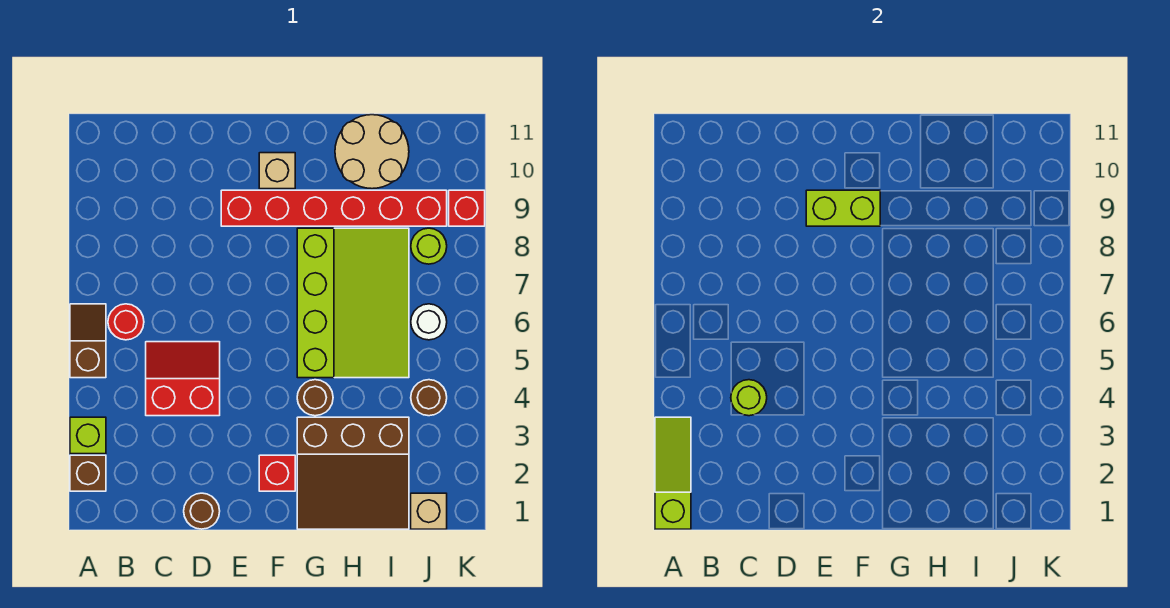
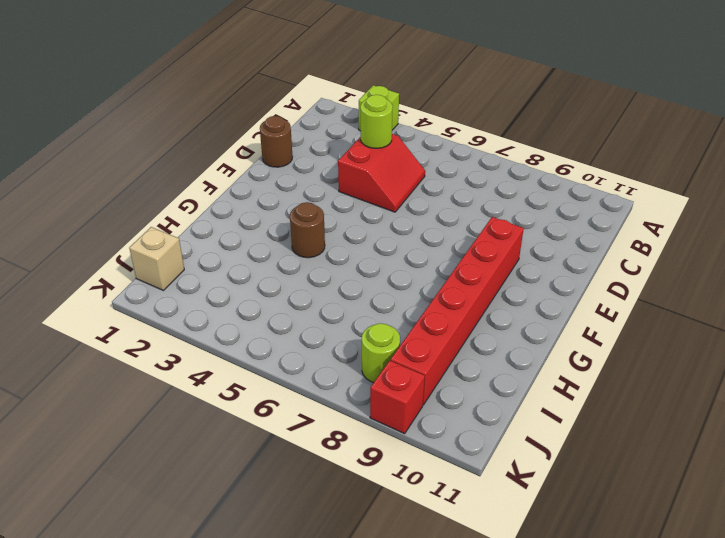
none -> brown 1x1 brick [70,455,106,491]
none -> brown 1x2 slope [70,304,106,378]
none -> red 1x1 round brick [108,304,144,340]

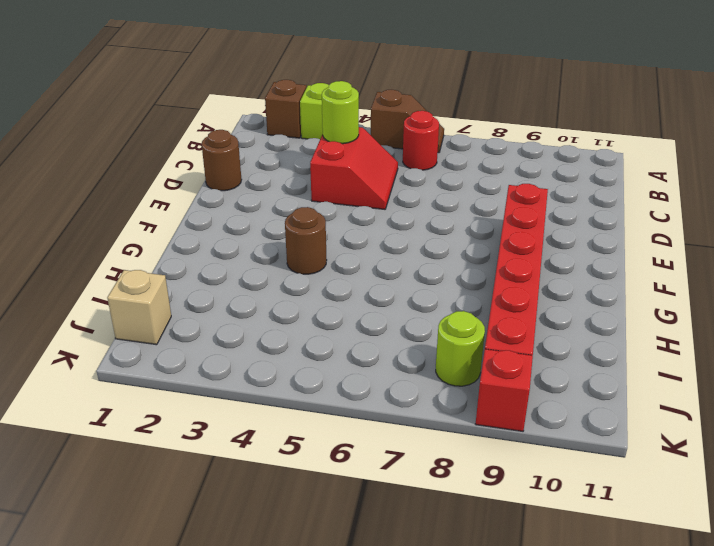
none -> red 1x1 brick [259,455,295,491]
none -> tan 1x1 brick [259,153,295,189]
none -> brown 3x3 slope [297,417,409,529]

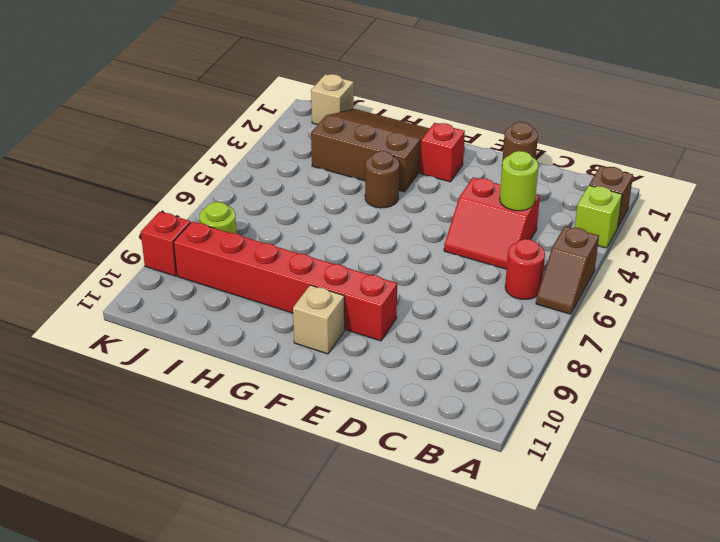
none -> lime 3x4 slope [297,228,409,378]
none -> tan 2x2 round brick [335,115,409,189]
none -> brown 1x1 round brick [411,380,447,416]

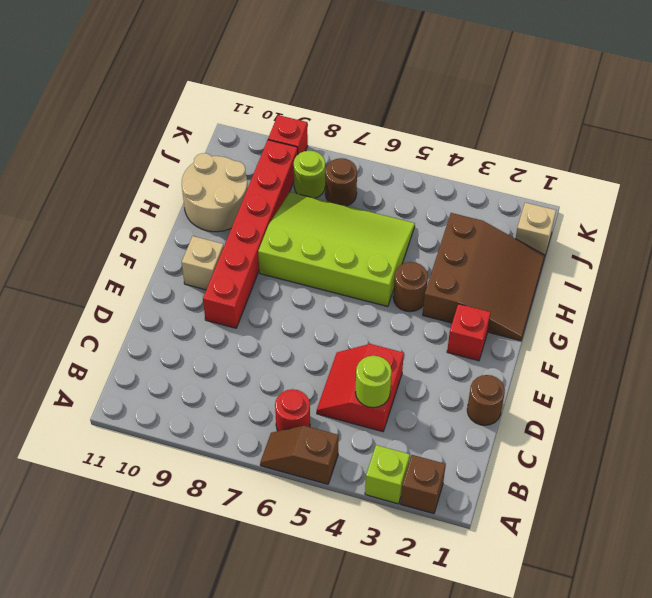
brown 1x1 round brick [325,158,357,206] -> brown 1x1 round brick moved to [411,380,447,416]
none -> white 1x1 round brick [411,304,447,340]
none -> lime 1x3 slope [655,417,691,529]
none -> lime 1x2 brick [806,190,880,226]

